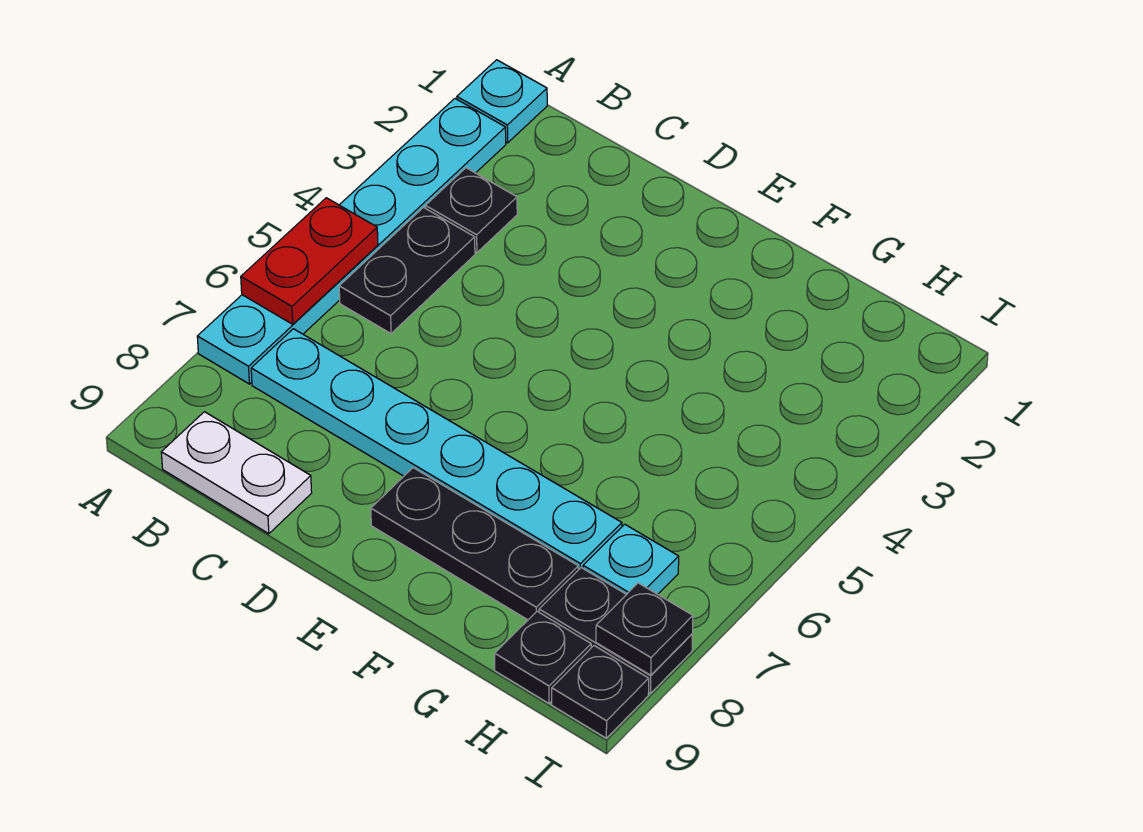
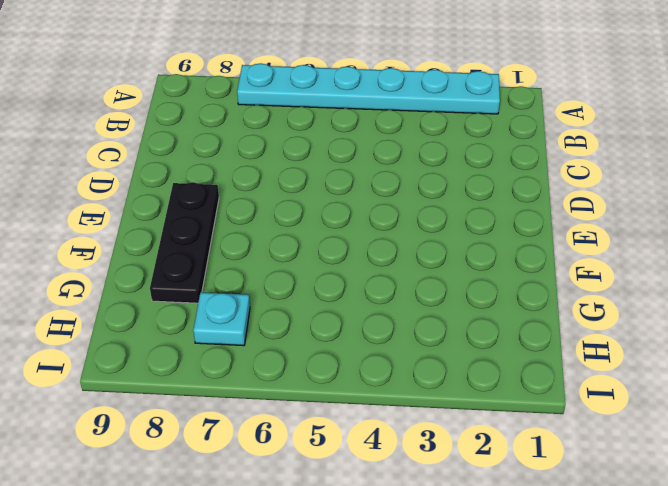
none -> cyan 1x1 plate [457,60,547,143]
none -> black 1x1 plate [425,168,517,253]
none -> black 1x2 plate [339,208,475,334]

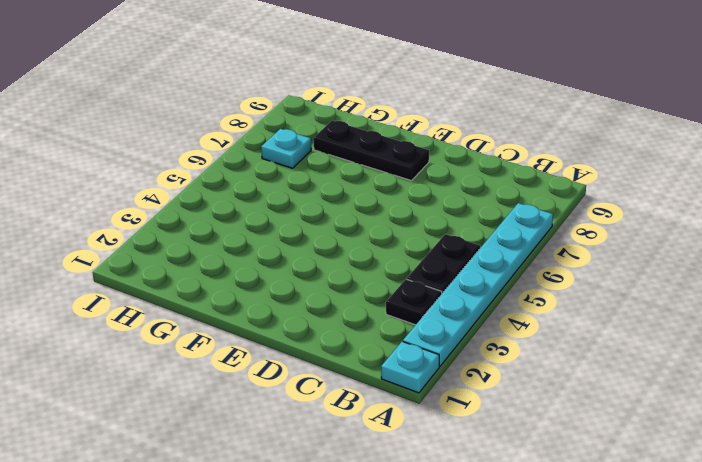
none -> cyan 1x6 plate [251,329,622,570]
none -> white 1x2 plate [161,412,312,534]
none -> black 1x2 plate [539,568,692,693]

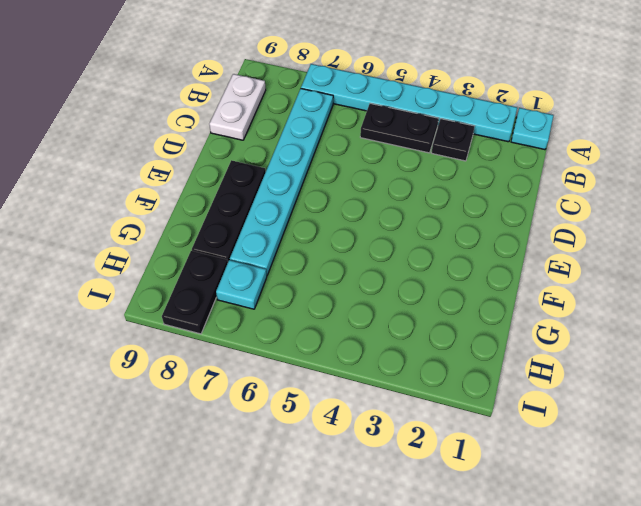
none -> black 1x1 plate [495,611,591,703]
none -> black 1x1 plate [552,646,649,738]
none -> red 1x2 plate [241,198,378,324]

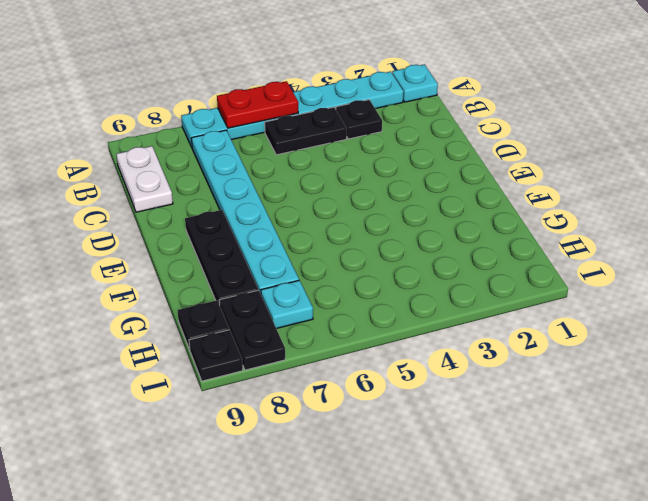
none -> black 1x1 plate [596,583,693,675]

